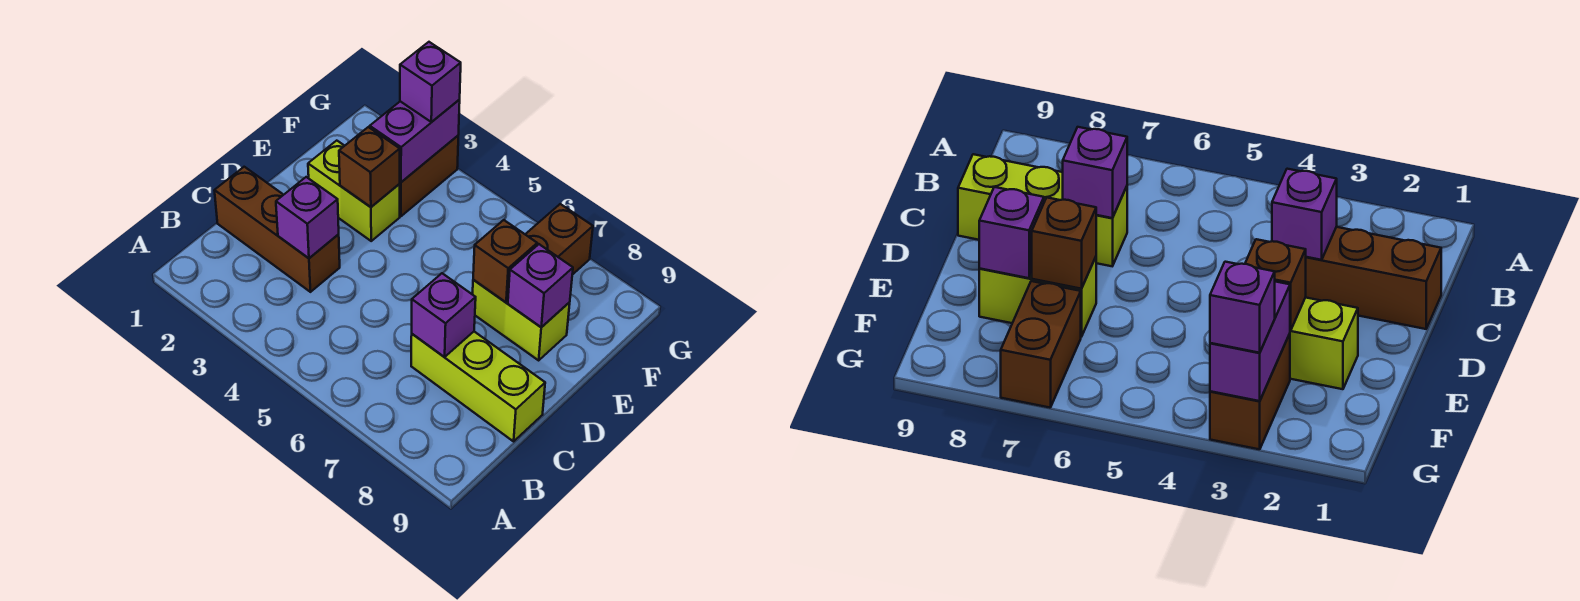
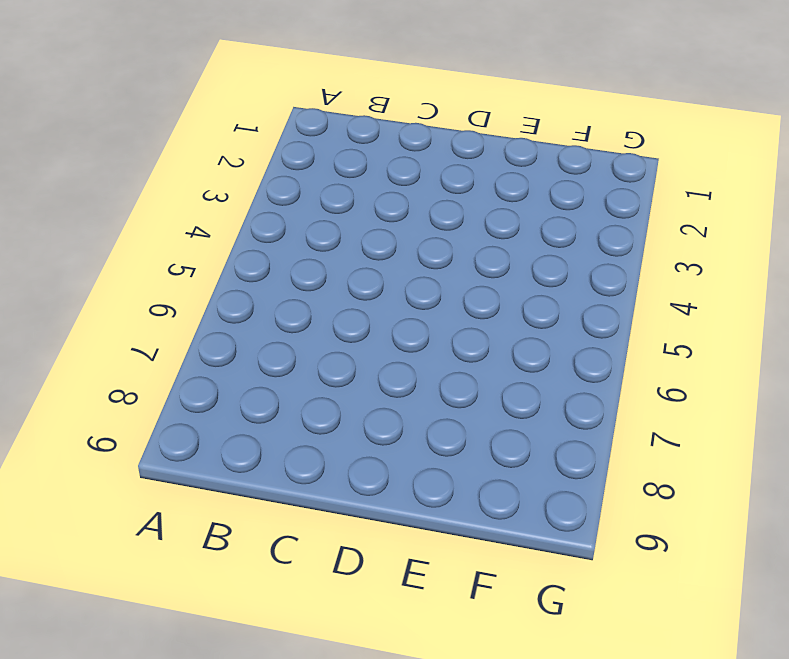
none -> brown 1x3 brick [214,167,340,292]
none -> lime 1x3 brick [411,332,545,441]
none -> lime 1x2 brick [308,141,400,241]

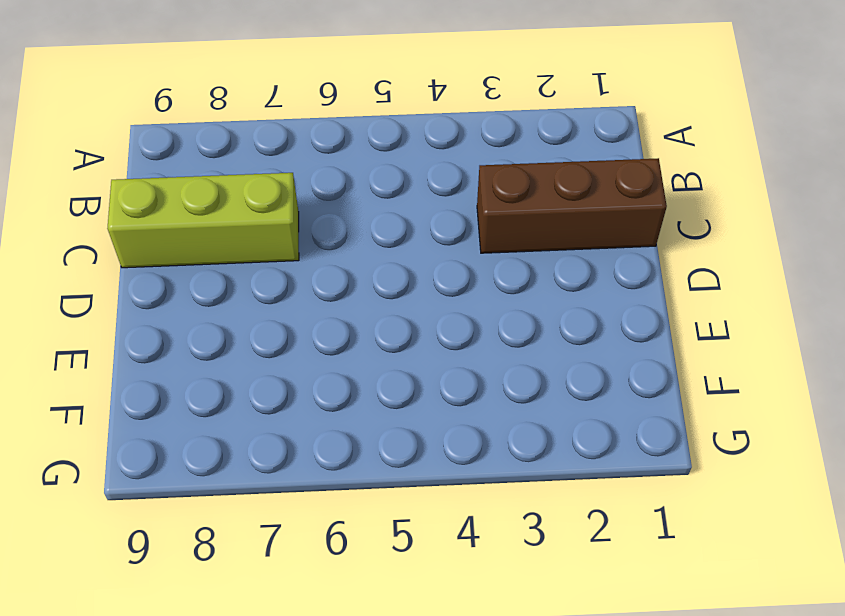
none -> lime 1x2 brick [308,141,400,241]
none -> lime 1x2 brick [473,280,570,360]
none -> brown 1x2 brick [400,136,458,216]

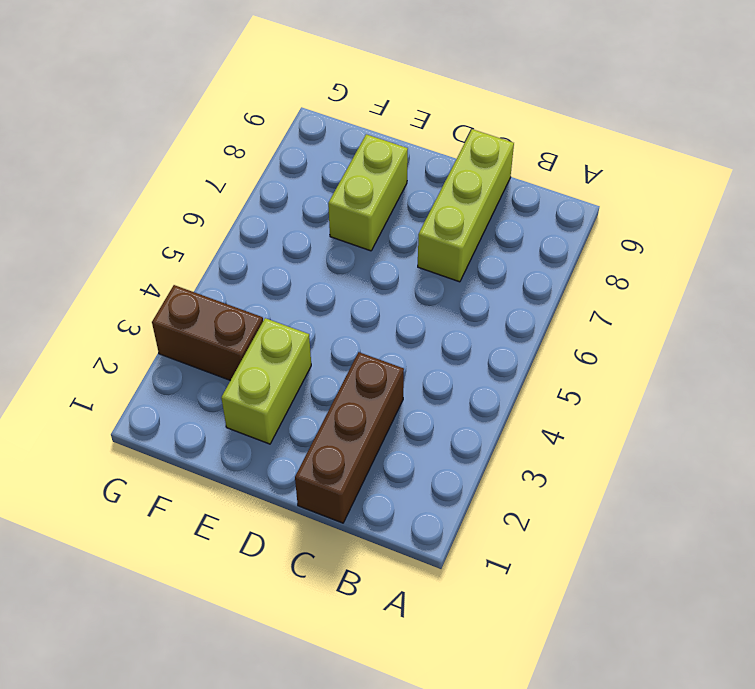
none -> brown 1x2 brick [525,204,593,275]
none -> purple 1x1 brick [276,177,339,258]
none -> purple 1x1 brick [412,273,476,357]

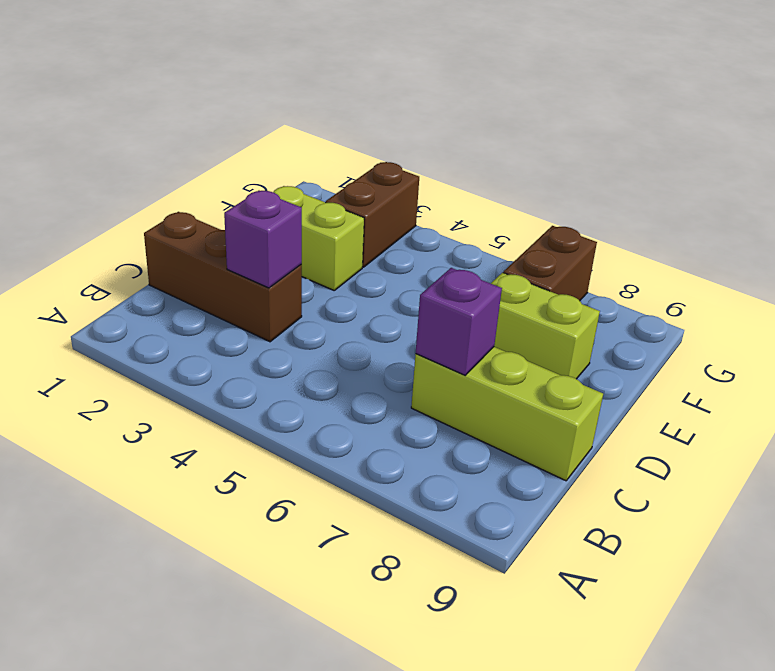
none -> brown 1x1 brick [339,127,400,207]
none -> brown 1x1 brick [473,220,537,302]
none -> purple 1x1 brick [508,244,573,327]

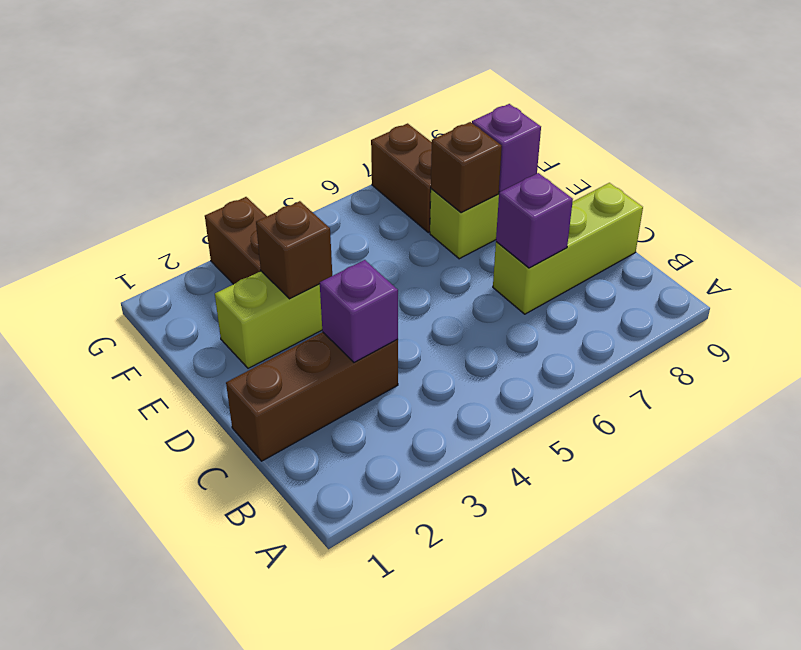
none -> purple 1x2 brick [370,100,460,182]
none -> purple 1x1 brick [400,42,461,122]

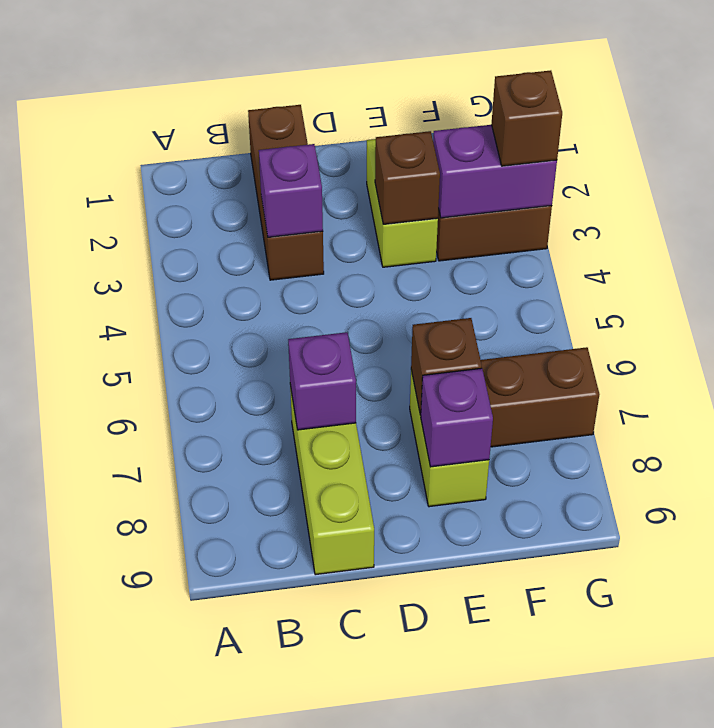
brown 1x1 brick [491,70,562,166] -> purple 1x1 brick [400,42,461,122]

